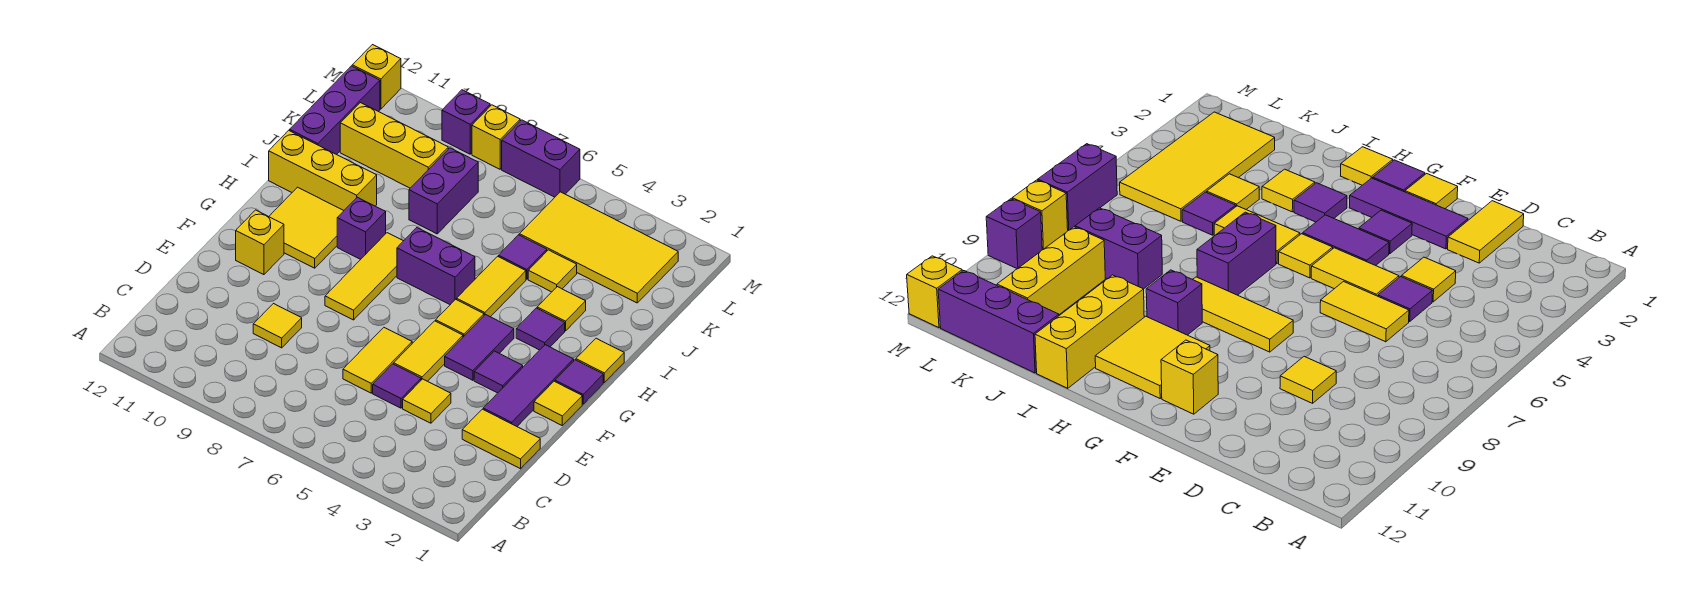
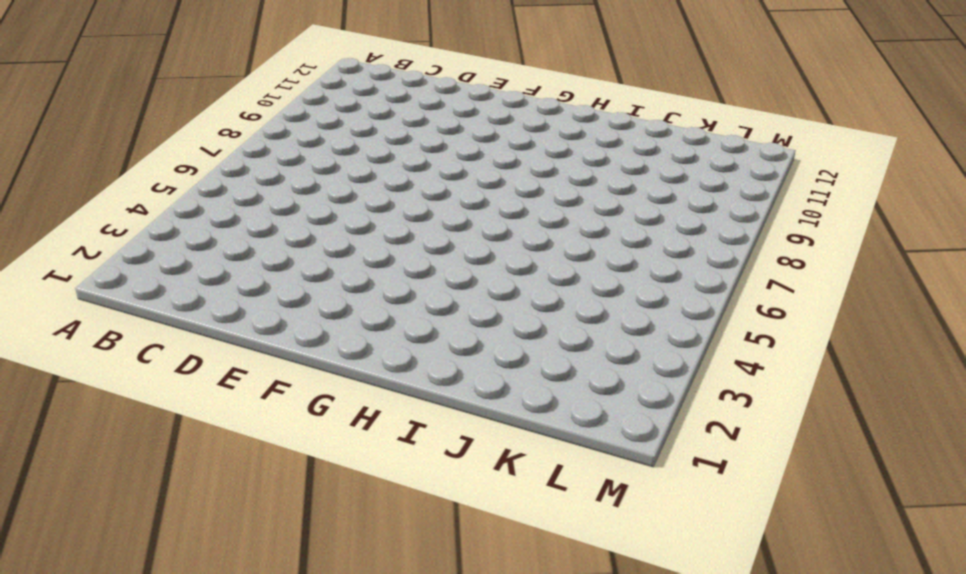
none -> yellow 1x2 tile [462,409,540,469]
none -> yellow 1x1 tile [403,379,451,423]
none -> purple 1x1 tile [373,364,421,408]
none -> yellow 1x2 tile [343,328,412,393]

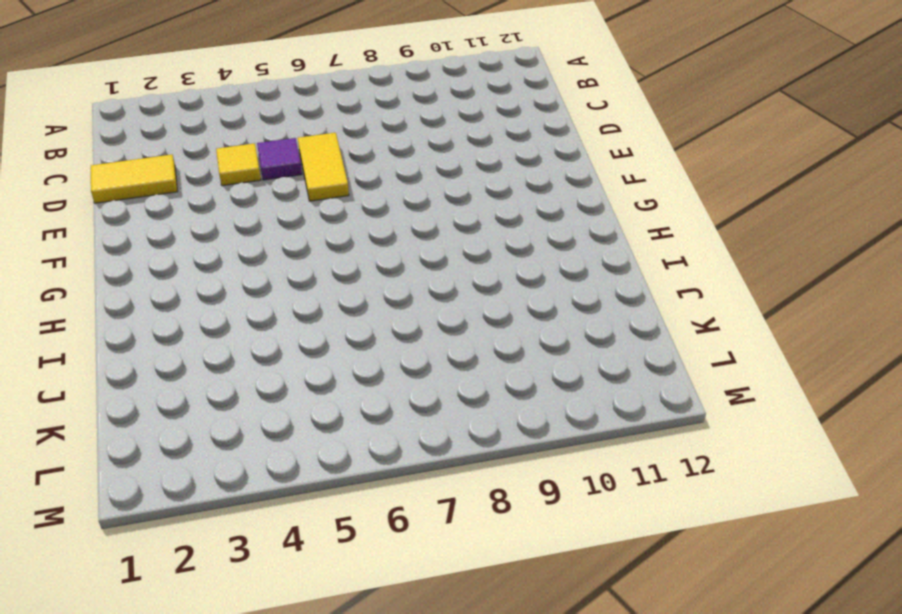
none -> yellow 1x1 tile [253,304,302,348]
none -> purple 1x3 tile [483,345,574,426]
none -> yellow 1x2 tile [394,321,463,381]
none -> yellow 1x1 tile [534,381,582,425]

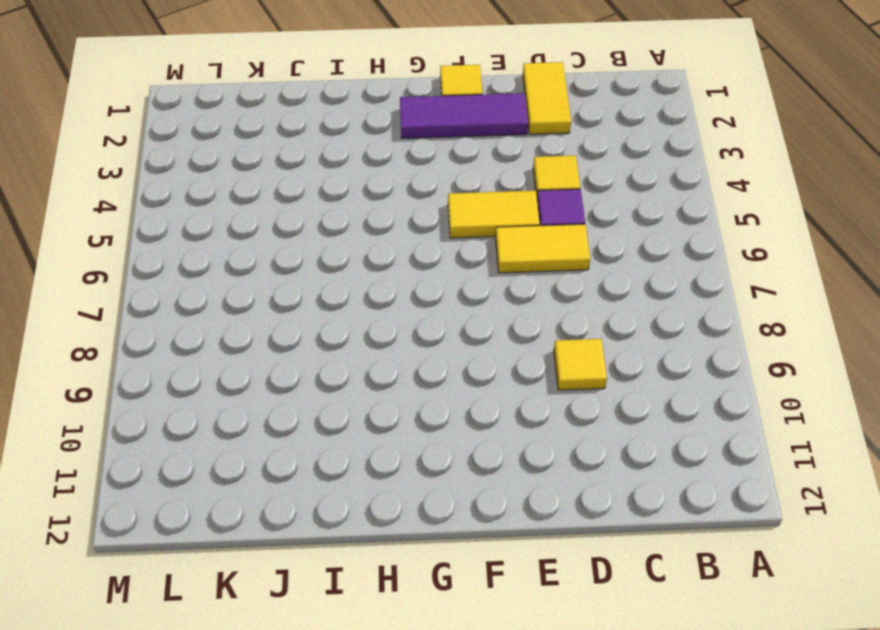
none -> purple 1x1 tile [474,351,523,393]
none -> purple 1x2 tile [445,315,514,380]
none -> yellow 1x3 tile [325,233,403,320]
none -> yellow 1x1 brick [236,210,284,275]

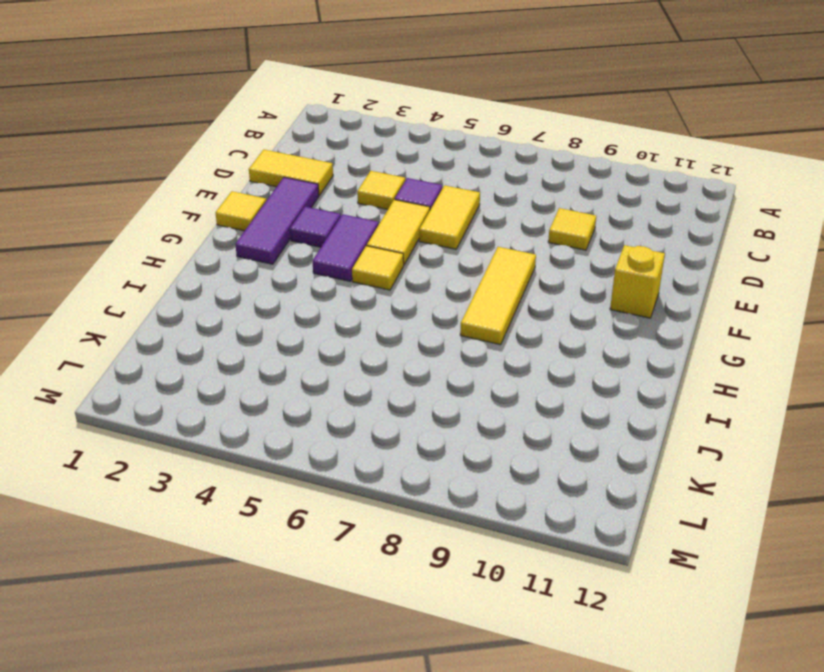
none -> purple 1x1 tile [555,360,603,404]
none -> yellow 2x2 tile [269,187,344,268]
none -> yellow 1x1 tile [576,338,624,382]
none -> purple 1x1 tile [516,308,565,350]

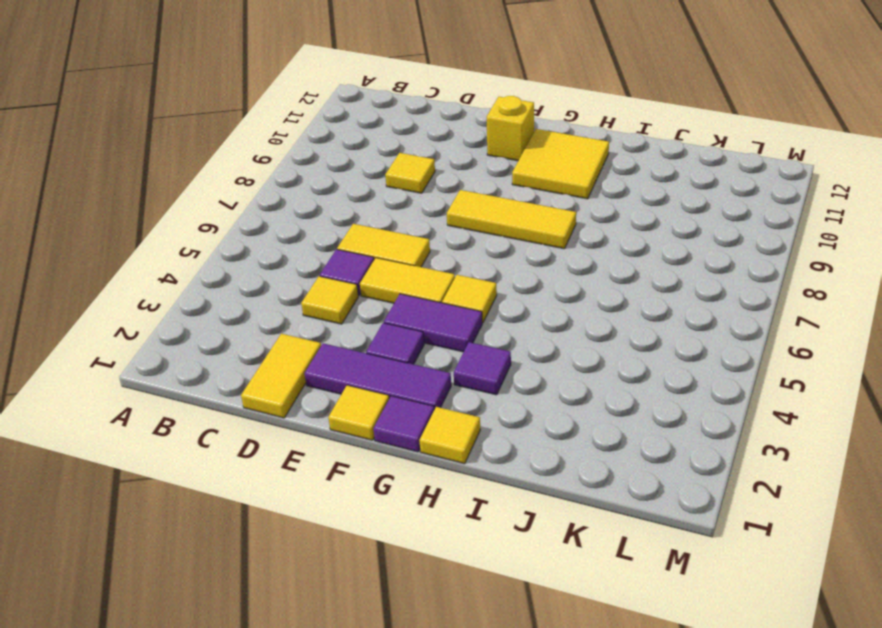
none -> yellow 1x2 tile [457,256,526,317]
none -> purple 1x2 brick [397,228,475,305]
none -> purple 1x1 brick [337,197,386,259]
none -> yellow 1x1 tile [537,287,586,331]

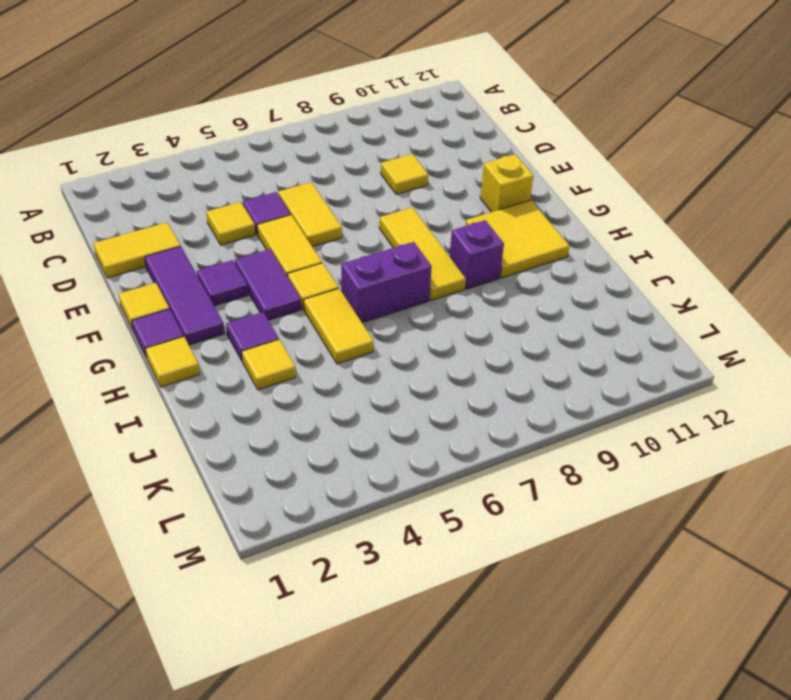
none -> yellow 1x3 brick [269,130,377,210]
none -> yellow 1x1 tile [528,250,577,292]
none -> purple 1x1 tile [499,235,547,279]
none -> purple 1x2 brick [409,148,478,234]

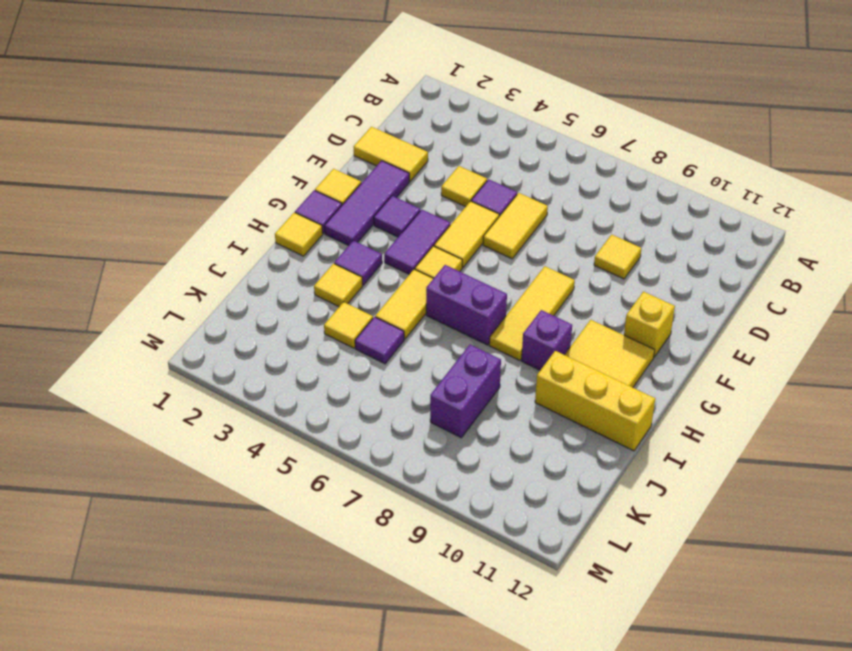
none -> purple 1x3 brick [290,66,380,155]
none -> yellow 2x4 tile [519,192,678,303]
none -> yellow 1x3 brick [340,103,448,188]
none -> purple 1x2 brick [502,120,580,197]

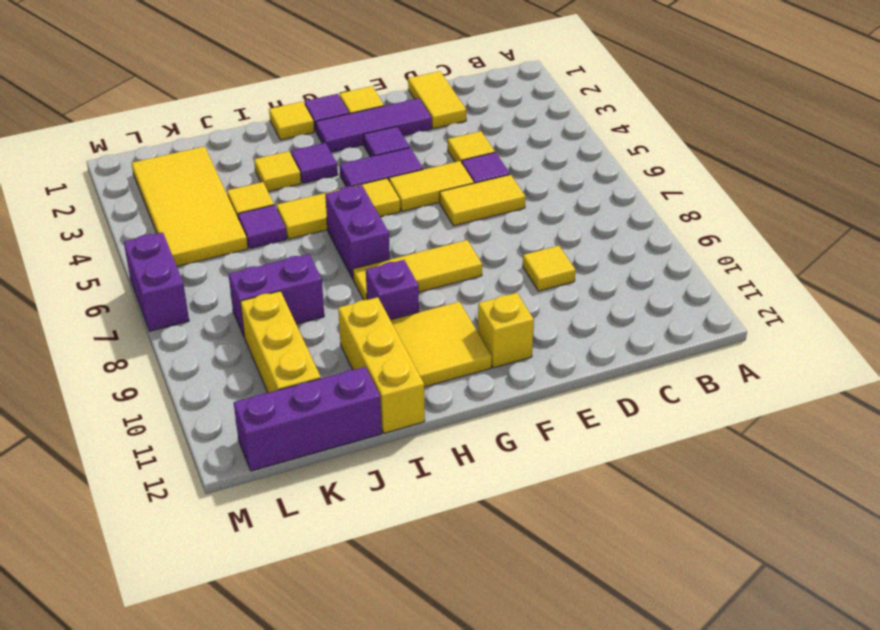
none -> yellow 1x1 brick [472,105,520,169]
none -> purple 1x1 brick [442,90,490,154]
none -> yellow 1x1 brick [352,45,401,109]

